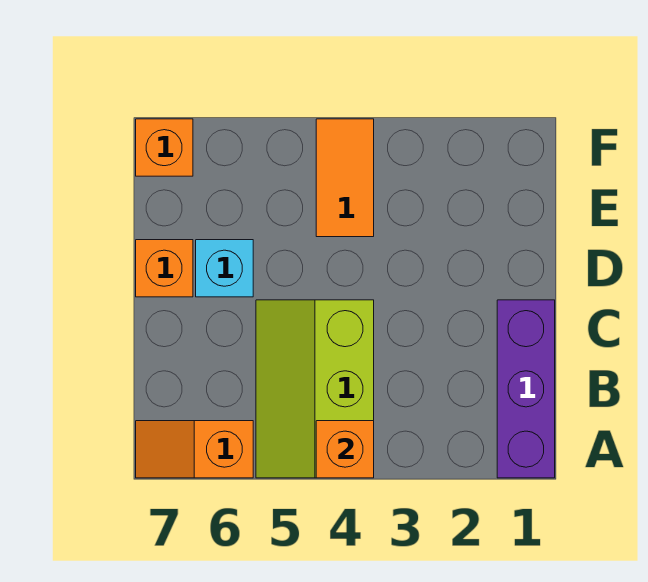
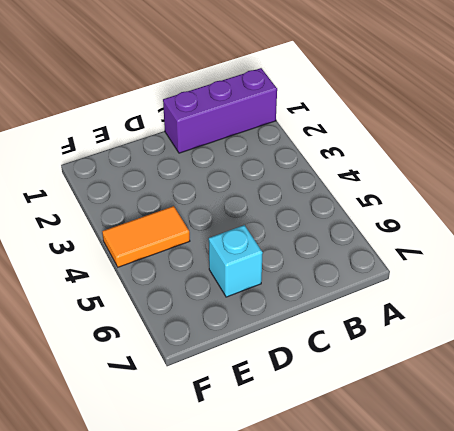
none -> lime 2x3 slope [256,300,374,478]
none -> orange 1x2 slope [136,421,253,478]

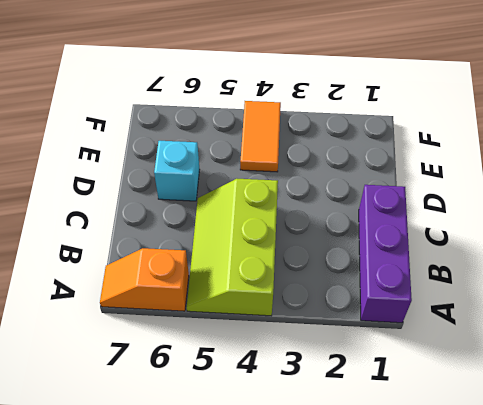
none -> orange 1x1 brick [136,240,193,297]
none -> orange 1x1 brick [136,119,193,176]

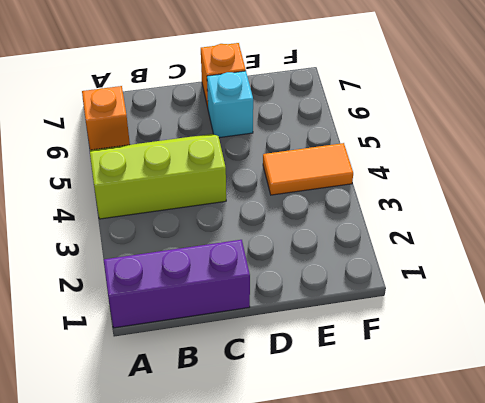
none -> orange 1x1 brick [136,119,193,176]
none -> orange 1x1 brick [316,421,374,478]

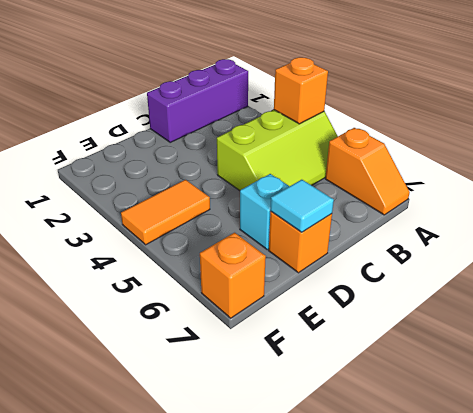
cyan 1x1 tile [270,180,334,232] -> none

